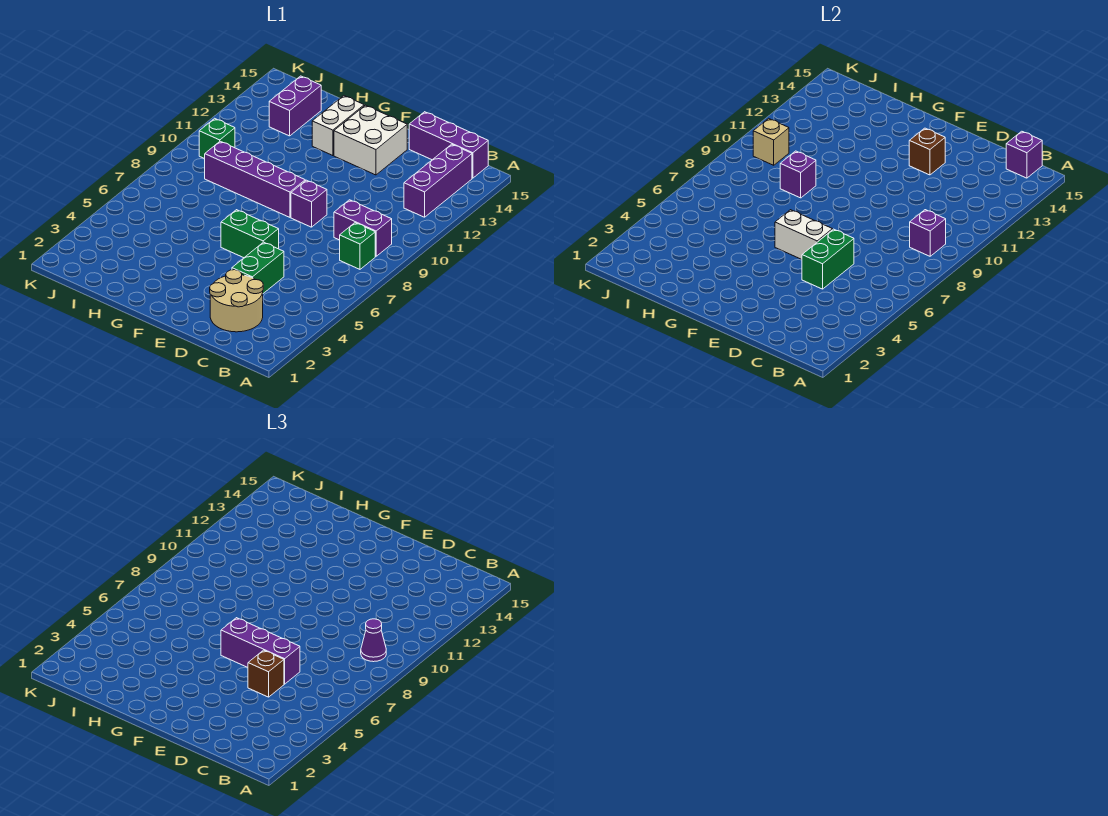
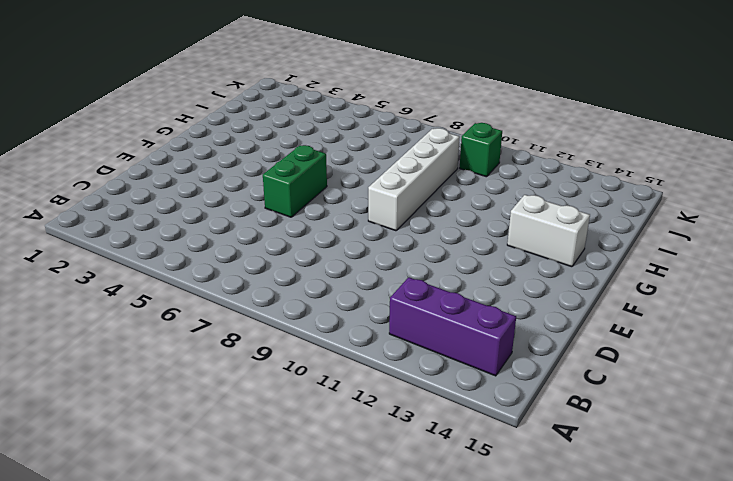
white 1x4 brick [368,128,460,231] -> purple 1x4 brick [205,141,305,217]
none -> green 1x1 brick [340,223,375,269]
none -> purple 1x2 brick [334,200,392,256]
none -> purple 1x3 brick [409,112,488,178]

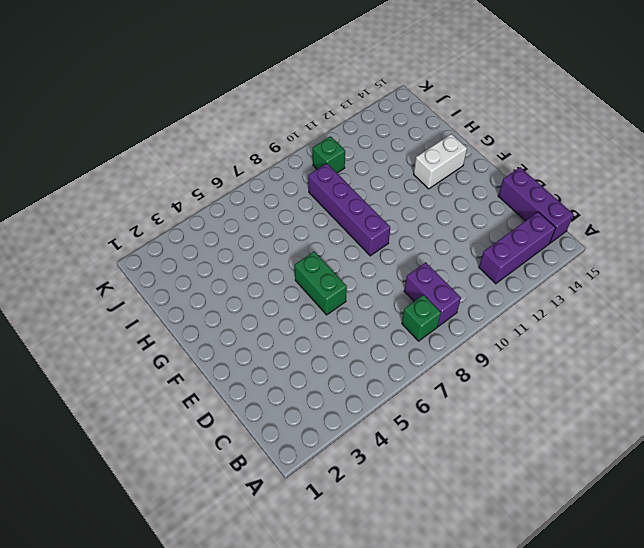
none -> tan 2x2 round brick [210,270,263,332]
none -> green 1x2 brick [232,242,284,293]
none -> purple 1x1 brick [291,180,327,227]

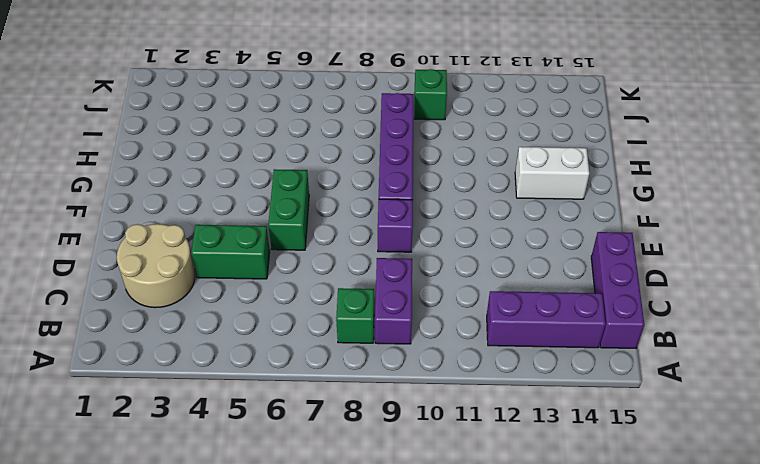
none -> white 2x2 brick [334,105,407,175]
none -> purple 1x2 brick [269,76,321,136]
none -> purple 1x1 brick [910,210,946,256]

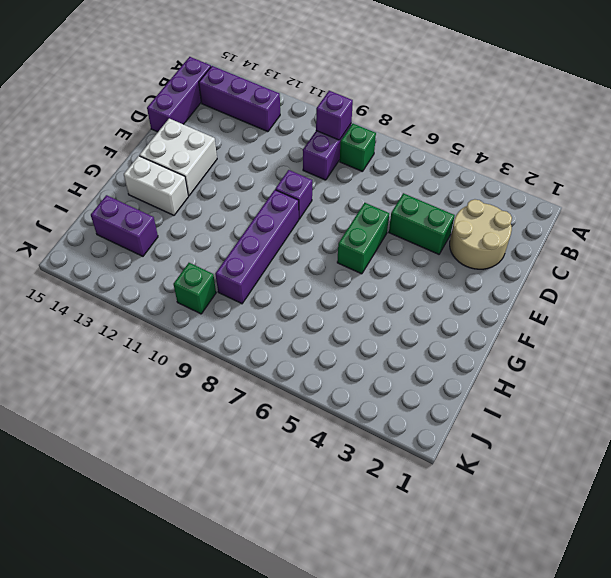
none -> purple 1x1 brick [1006,131,1042,178]
none -> green 1x2 brick [802,229,854,289]
none -> white 1x2 brick [775,210,833,259]

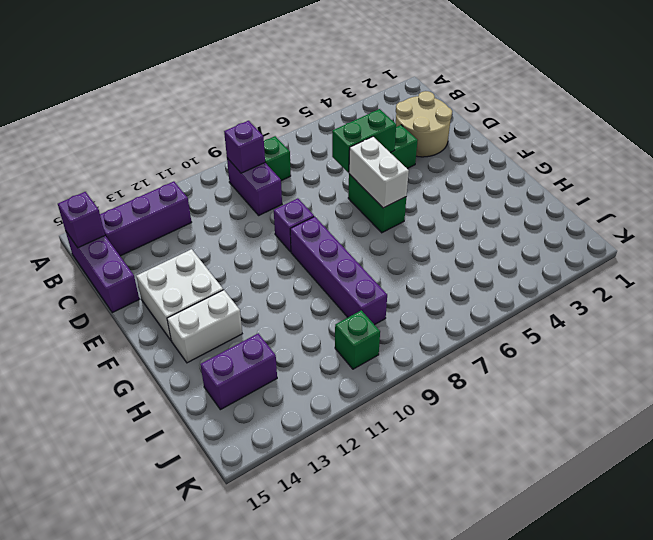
none -> brown 1x1 brick [909,128,945,175]
none -> purple 1x1 brick [780,151,816,198]
none -> tan 1x1 brick [753,118,789,165]

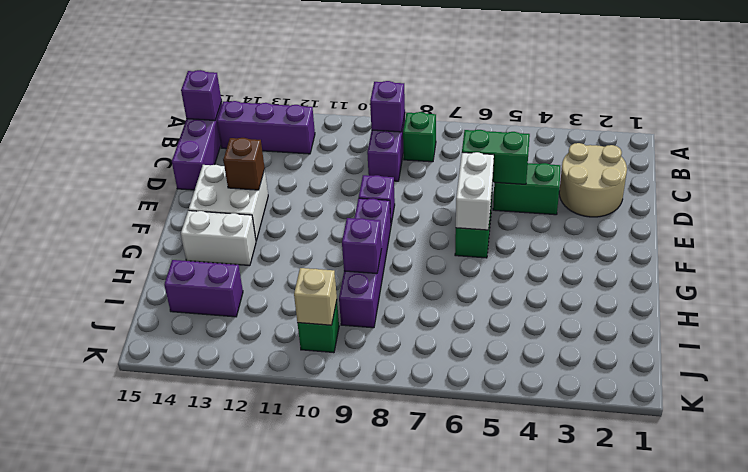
none -> purple 1x1 cone [361,619,386,662]
none -> brown 1x1 brick [248,650,284,697]
none -> purple 1x3 brick [221,618,300,684]

